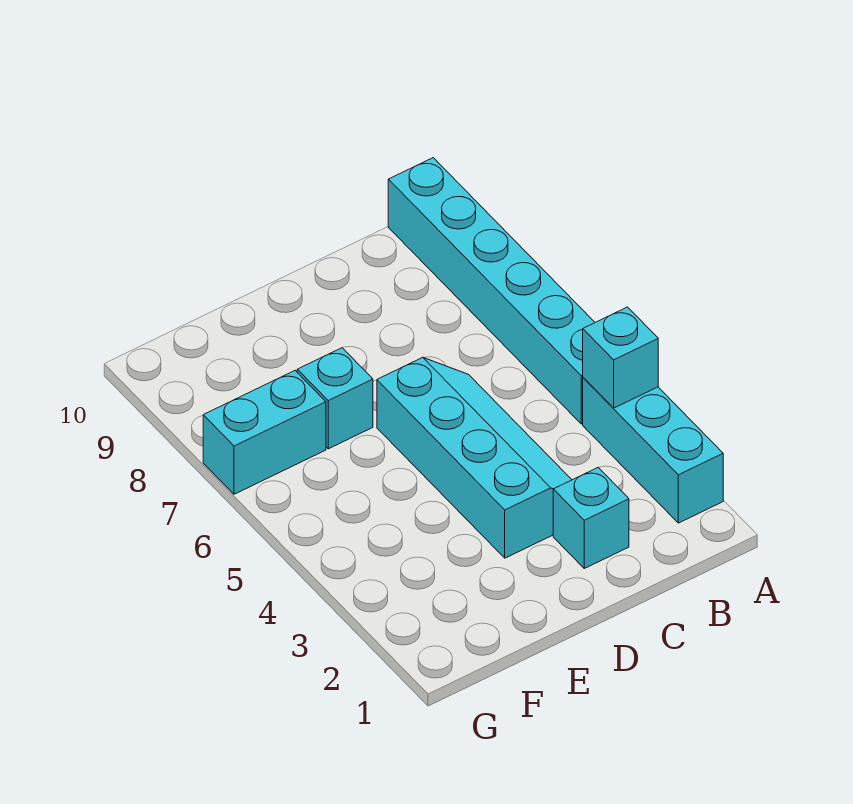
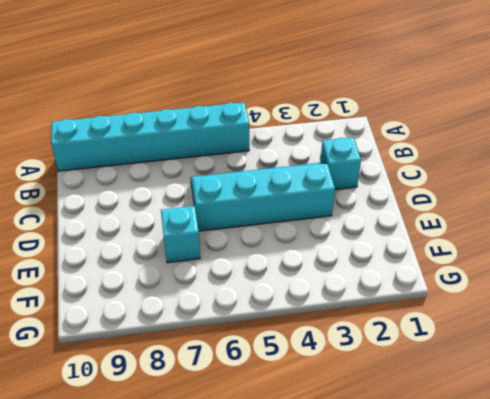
none -> cyan 1x3 brick [583,378,723,523]
none -> cyan 1x2 brick [203,371,326,494]

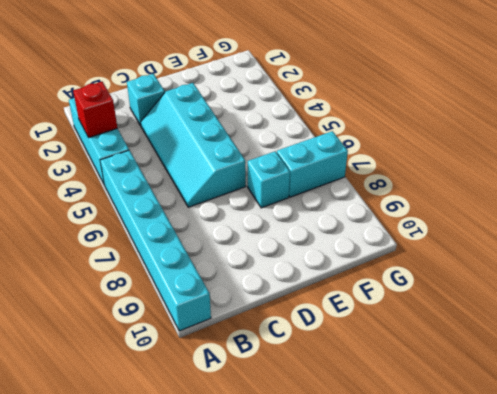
red 1x1 brick [73,82,117,137] -> none
none -> cyan 1x1 brick [583,307,658,408]

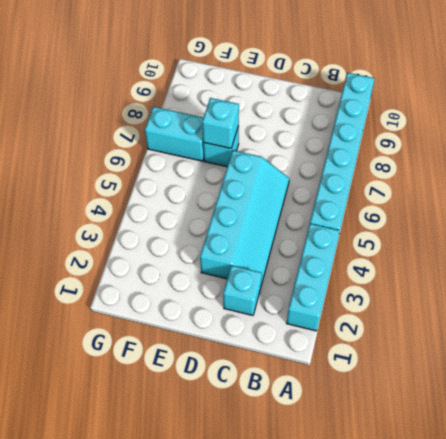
cyan 1x1 brick [202,98,239,148] -> cyan 1x1 brick moved to [583,307,658,408]

